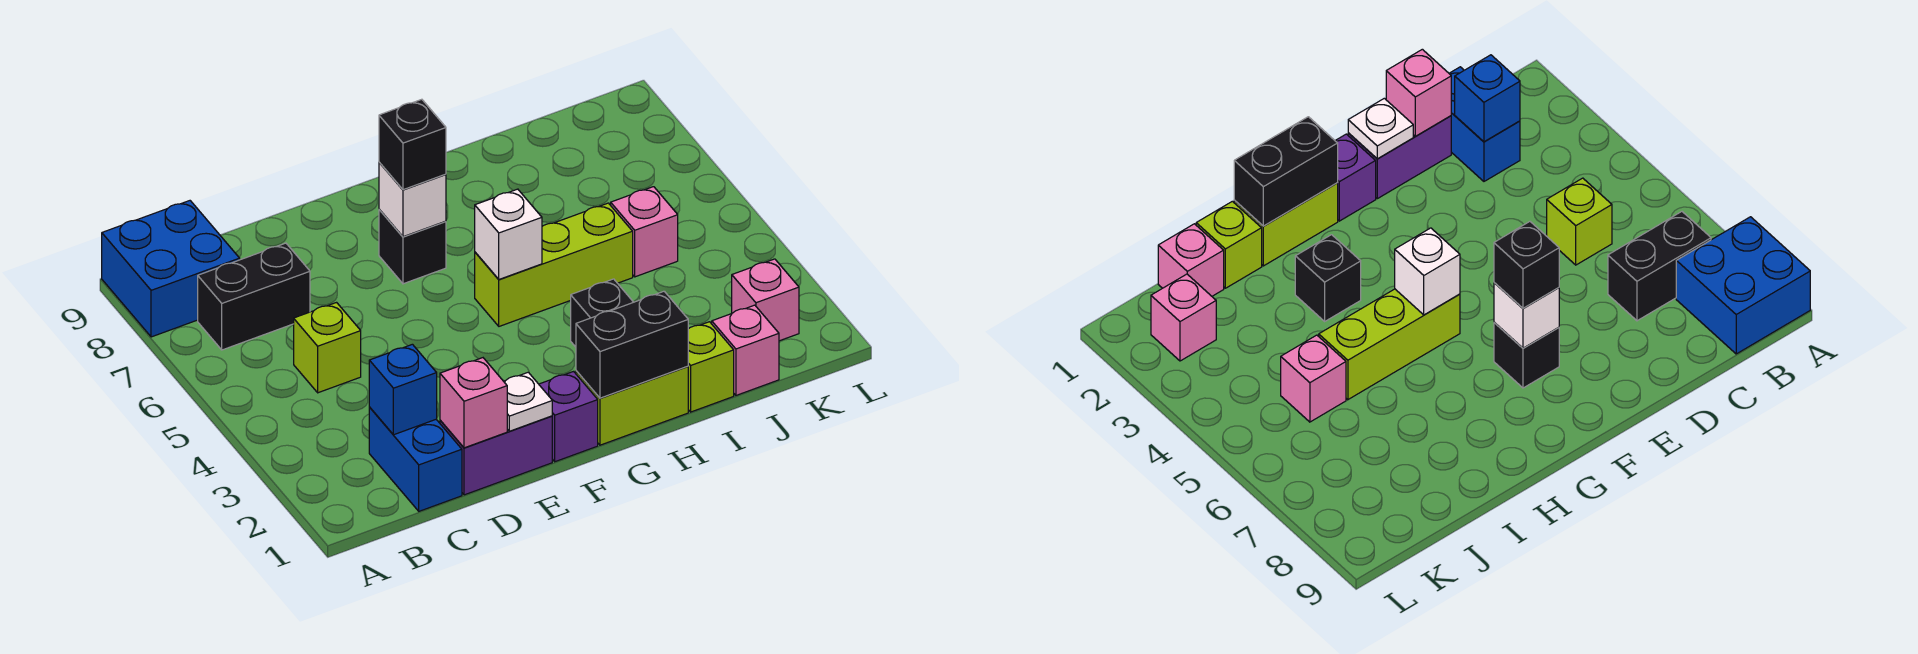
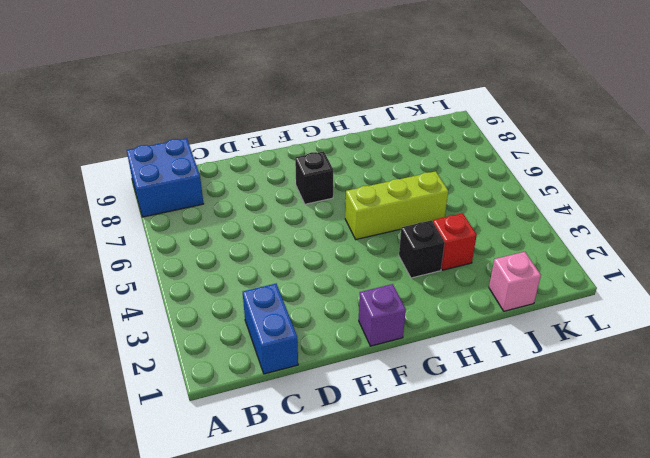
red 1x1 brick [433,213,477,270] -> none
none -> black 1x2 brick [198,243,310,350]
none -> lime 1x1 brick [294,303,361,393]
none -> purple 1x2 brick [440,416,552,495]

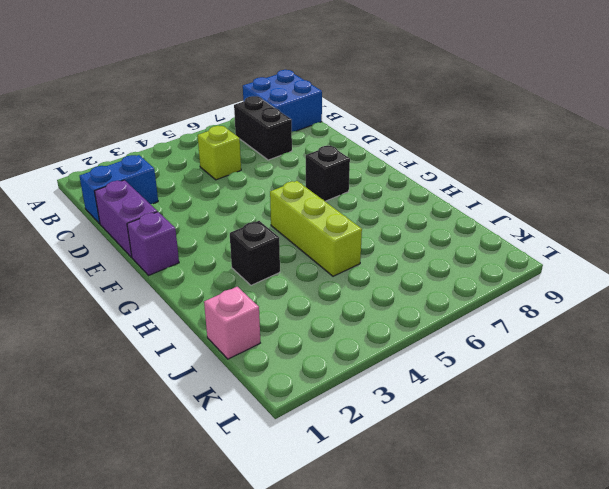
none -> lime 1x2 brick [576,366,688,445]
none -> lime 1x1 brick [688,322,734,412]
none -> pink 1x1 brick [611,187,678,277]

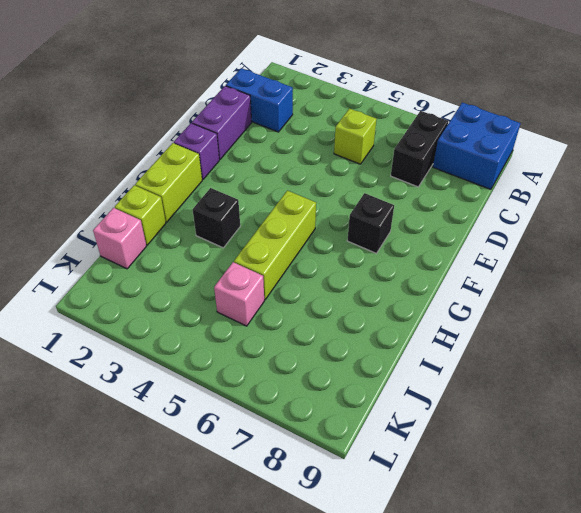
none -> pink 1x1 brick [732,259,799,341]
none -> blue 1x1 brick [369,344,437,435]
none -> pink 1x1 brick [440,358,507,448]

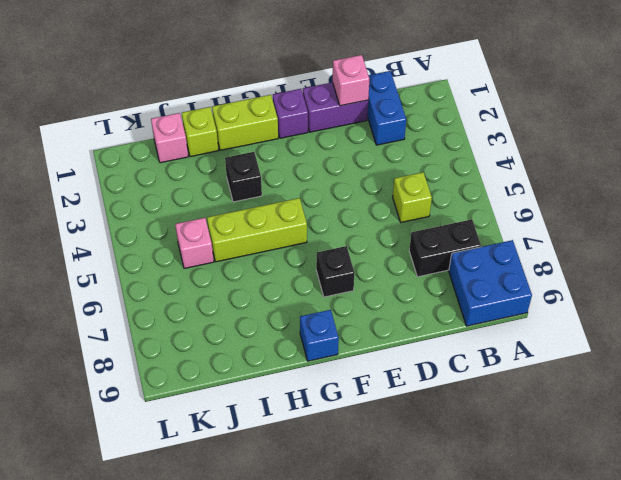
blue 1x1 brick [300,310,339,361] -> blue 1x1 brick moved to [369,344,437,435]
none -> pink 1x1 brick [732,259,799,341]
none -> white 1x1 plate [504,372,552,431]
none -> white 1x1 brick [379,162,446,237]

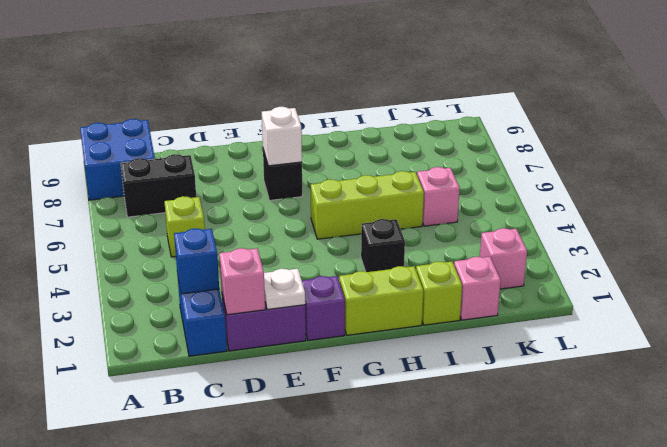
none -> black 1x2 brick [576,291,688,398]
none -> white 1x1 brick [475,189,542,279]
none -> black 1x1 brick [379,99,446,190]

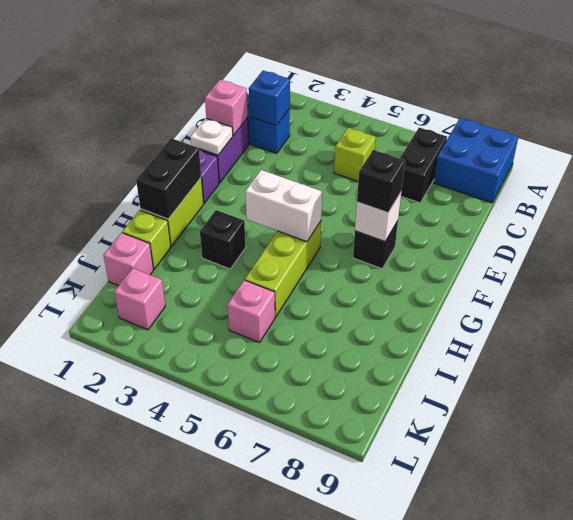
white 1x2 brick [245,170,322,242] -> white 1x1 brick [475,189,542,279]

